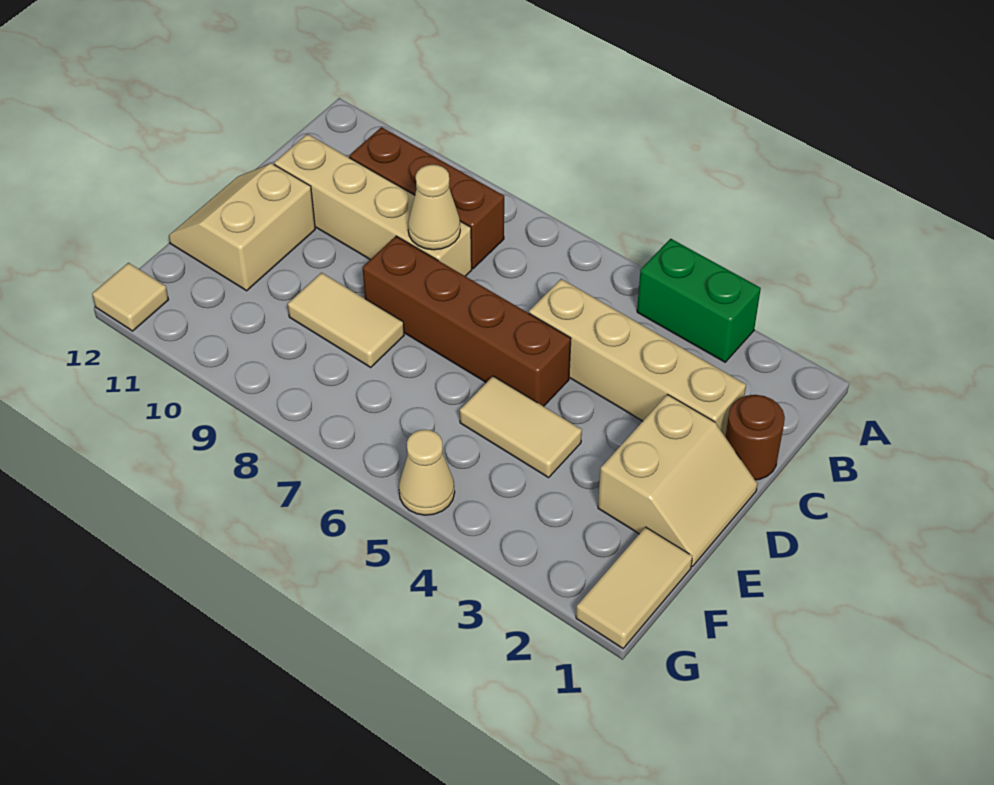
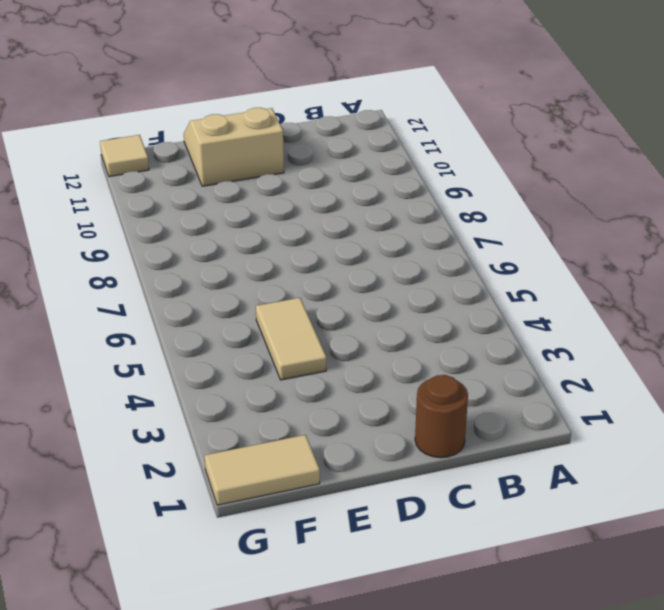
none -> green 1x2 brick [637,239,761,362]
none -> brown 1x3 brick [349,127,504,269]
none -> tan 1x4 brick [529,279,746,437]

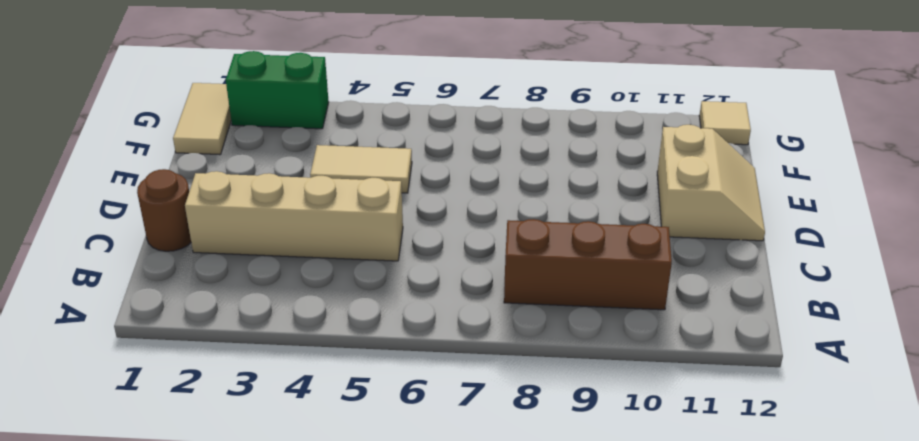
green 1x2 brick [226,51,329,129] -> green 1x2 brick moved to [637,239,761,362]
none -> tan 1x4 brick [274,134,472,276]
none -> tan 2x2 slope [598,394,757,566]
none -> brown 1x4 brick [363,236,571,406]

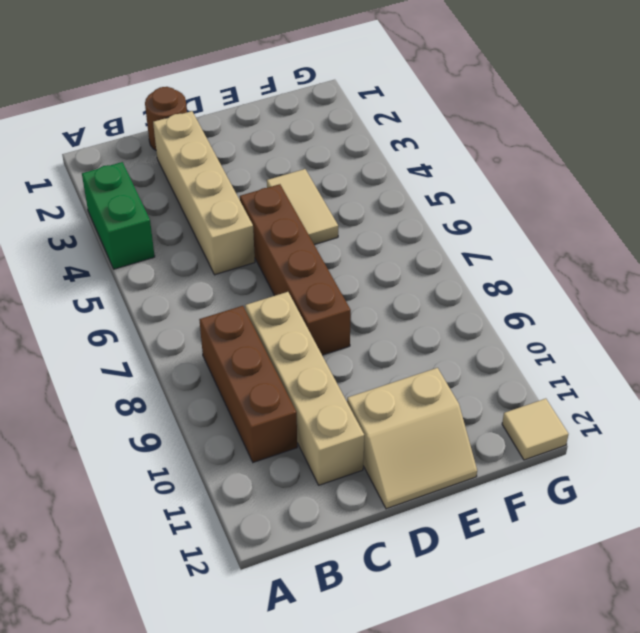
none -> tan 2x2 slope [598,394,757,566]
none -> tan 1x2 tile [288,273,404,367]
none -> tan 1x2 tile [576,527,692,648]

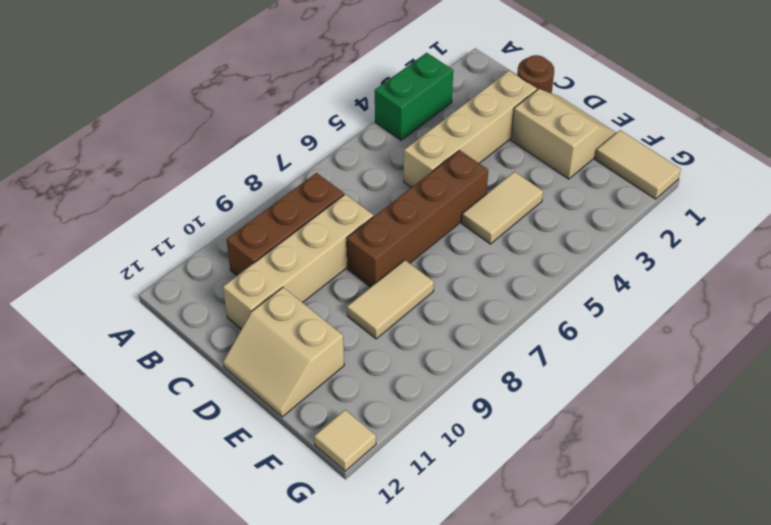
none -> tan 1x1 cone [399,430,455,515]
none -> tan 1x1 cone [408,165,460,250]

